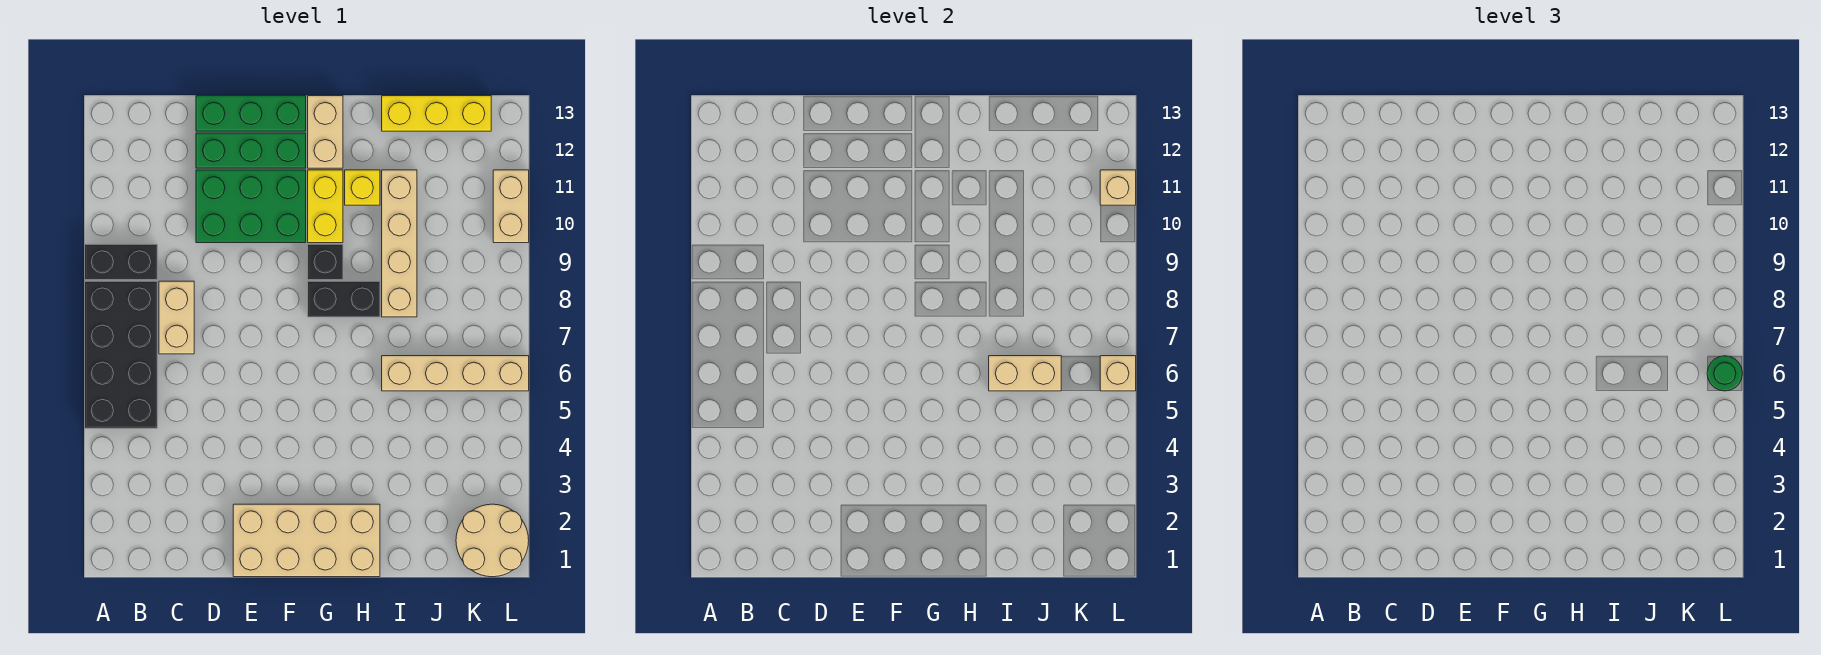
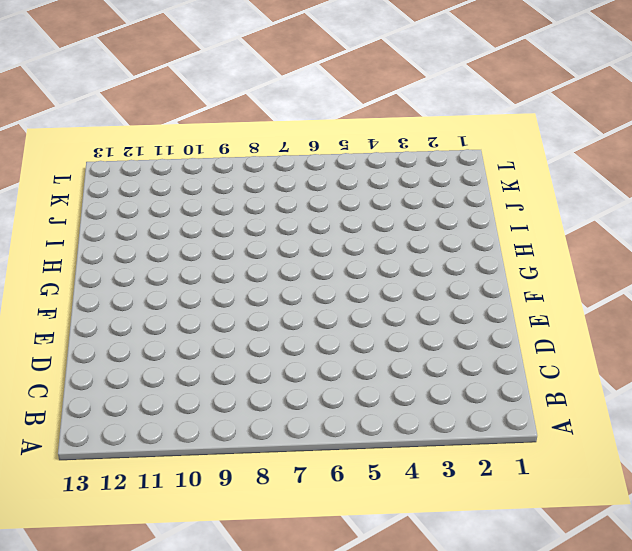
none -> black 2x4 brick [85,281,157,428]
none -> black 1x2 brick [85,244,157,280]
none -> tan 1x2 brick [159,281,194,354]

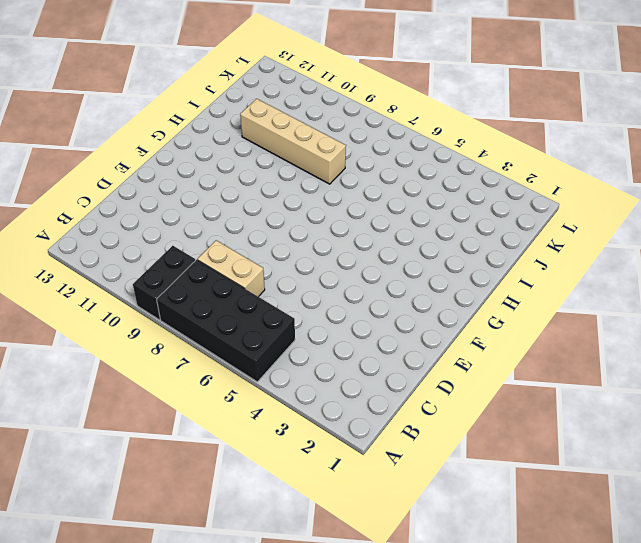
none -> green 2x3 brick [196,170,306,243]
none -> green 1x3 brick [196,133,306,168]
none -> green 1x3 brick [196,96,306,131]

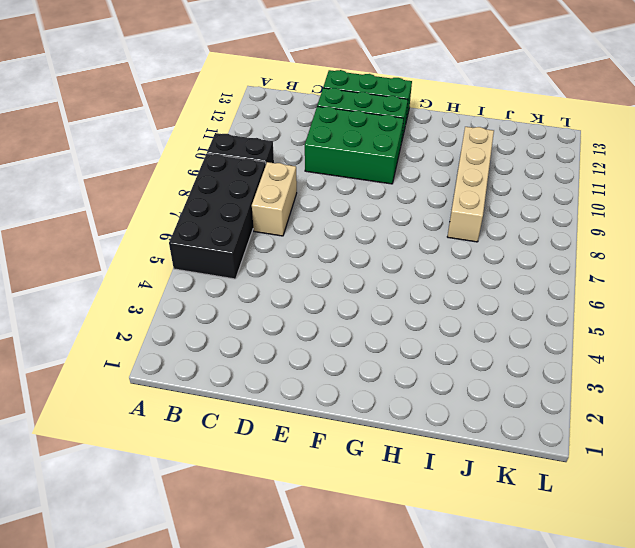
none -> tan 2x4 brick [233,504,380,577]
none -> black 1x2 brick [308,281,380,317]
none -> black 1x1 brick [308,244,343,280]

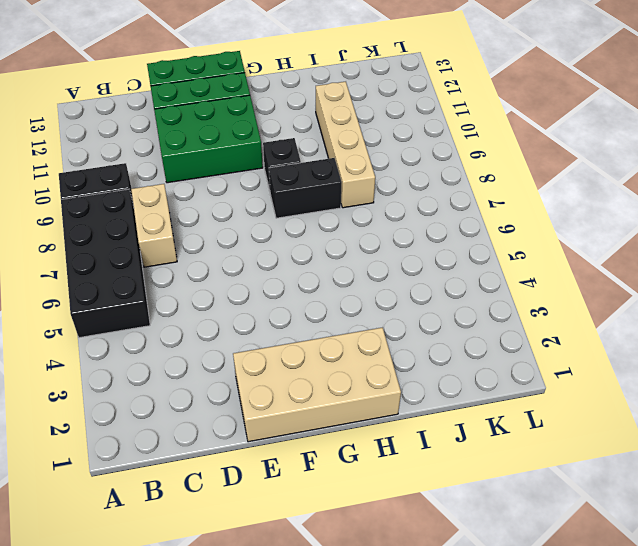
none -> yellow 1x2 brick [308,170,343,243]
none -> tan 1x2 brick [308,96,343,168]
none -> yellow 1x1 brick [345,170,380,205]

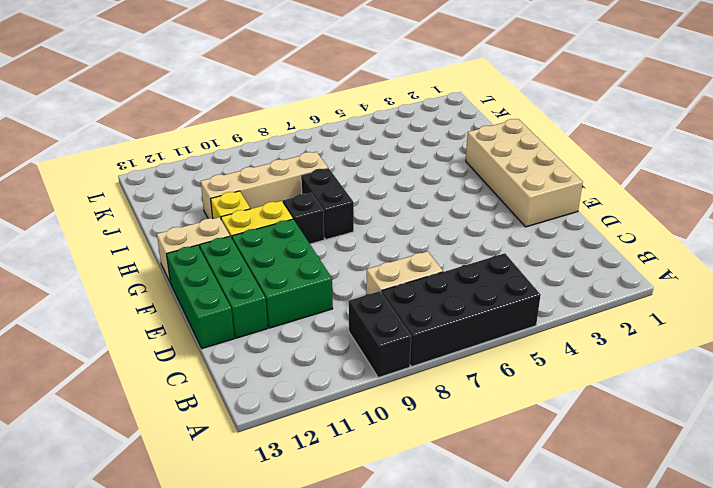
none -> tan 1x4 brick [382,356,529,391]
none -> yellow 1x3 brick [382,96,491,131]
none -> tan 2x2 round brick [456,504,529,577]

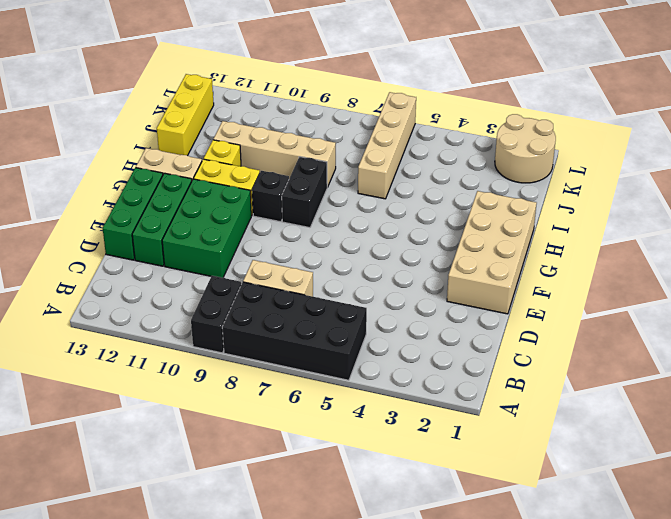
none -> tan 1x2 brick [493,170,529,243]
none -> tan 1x2 brick [989,356,1061,391]
none -> tan 1x1 brick [1100,356,1136,391]

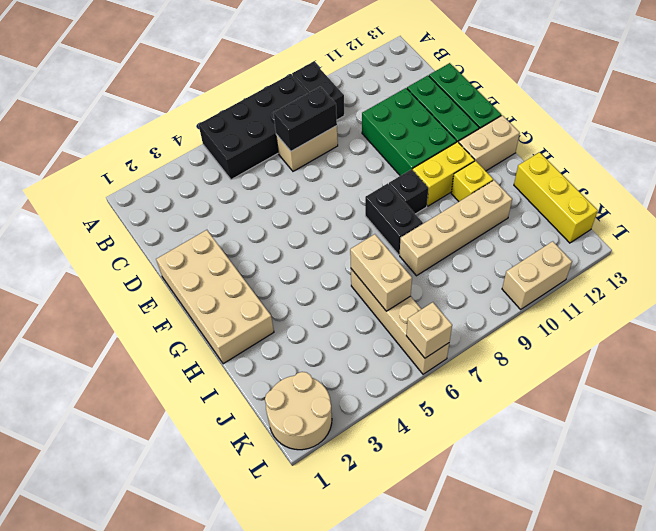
black 1x2 brick [273,87,337,151] -> none
none -> tan 1x1 brick [1100,170,1136,205]
none -> green 1x1 round brick [1707,356,1743,391]

